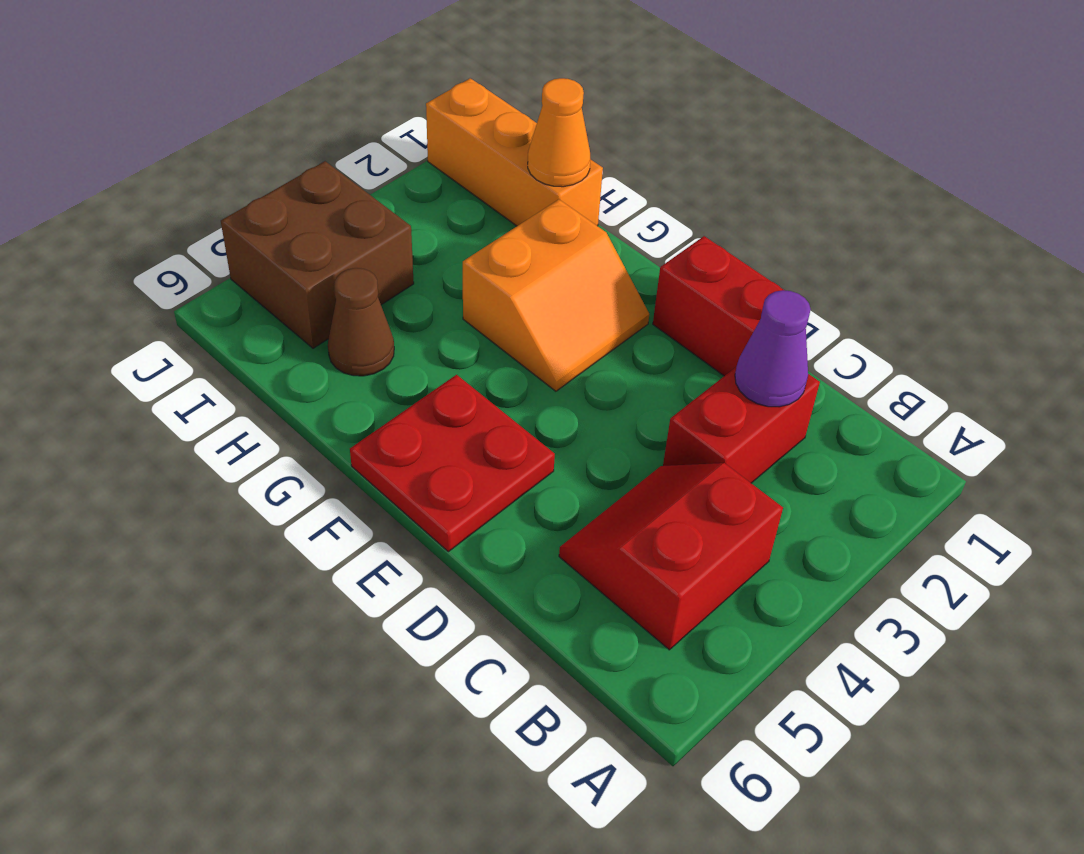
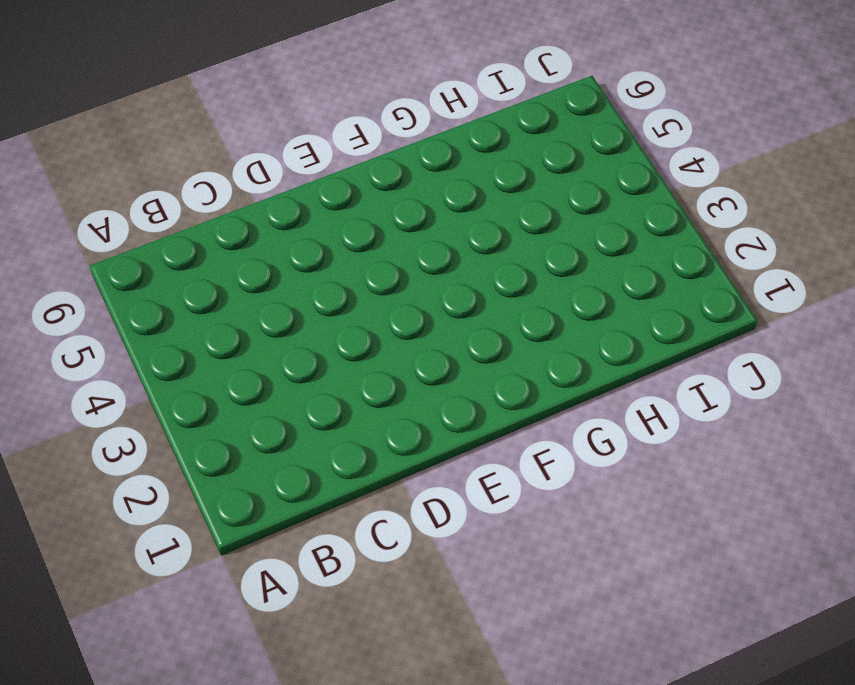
none -> red 2x2 slope [559,463,783,650]
none -> red 1x2 brick [663,367,820,483]

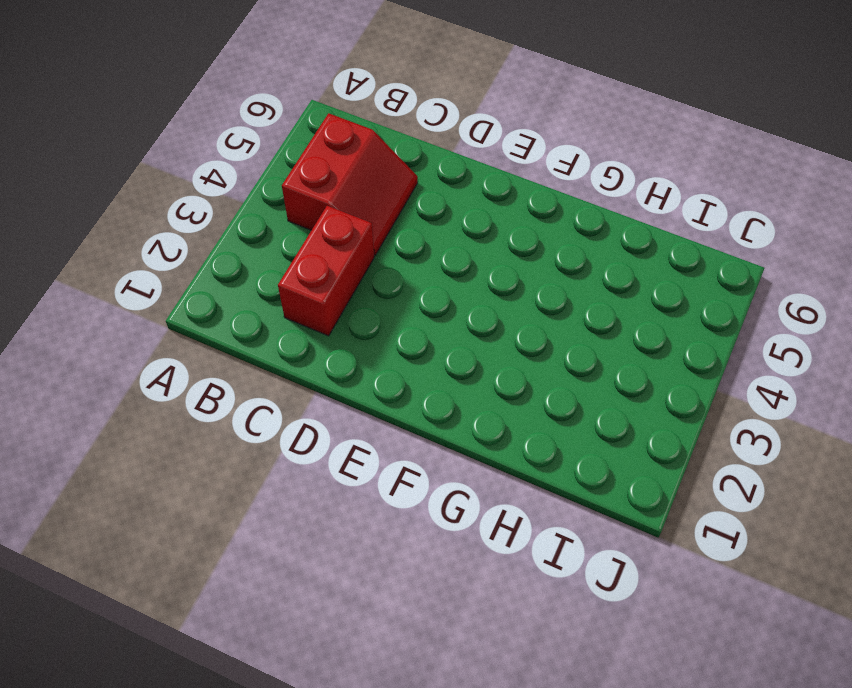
none -> red 1x2 brick [653,236,783,376]
none -> red 2x2 plate [350,375,555,552]

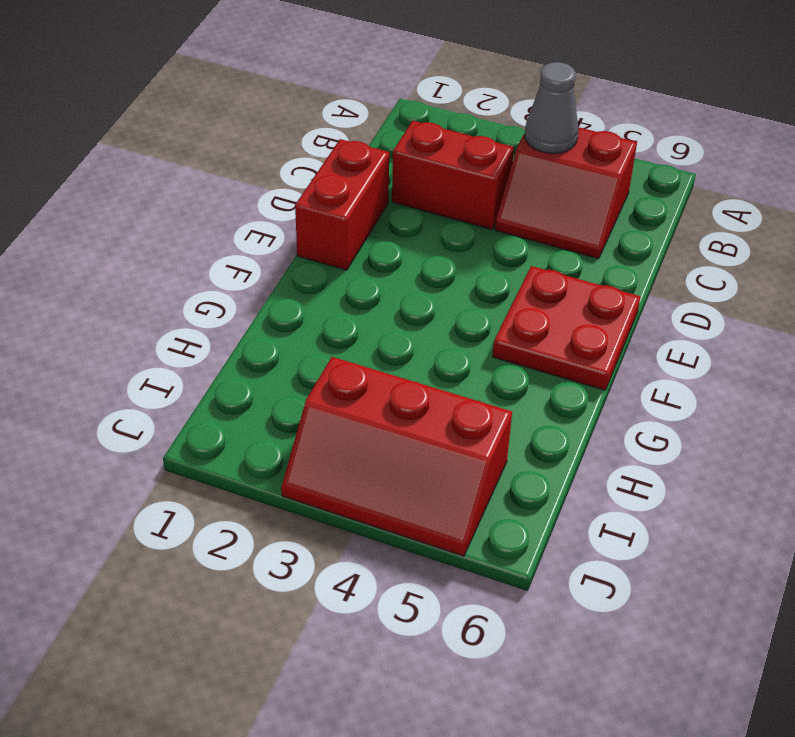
grey 1x1 cone [525,62,579,153] -> none
red 2x3 slope [281,357,512,556] -> brown 2x2 brick [221,161,414,348]
none -> orange 2x2 slope [463,199,649,391]
none -> orange 1x3 brick [426,78,603,226]

